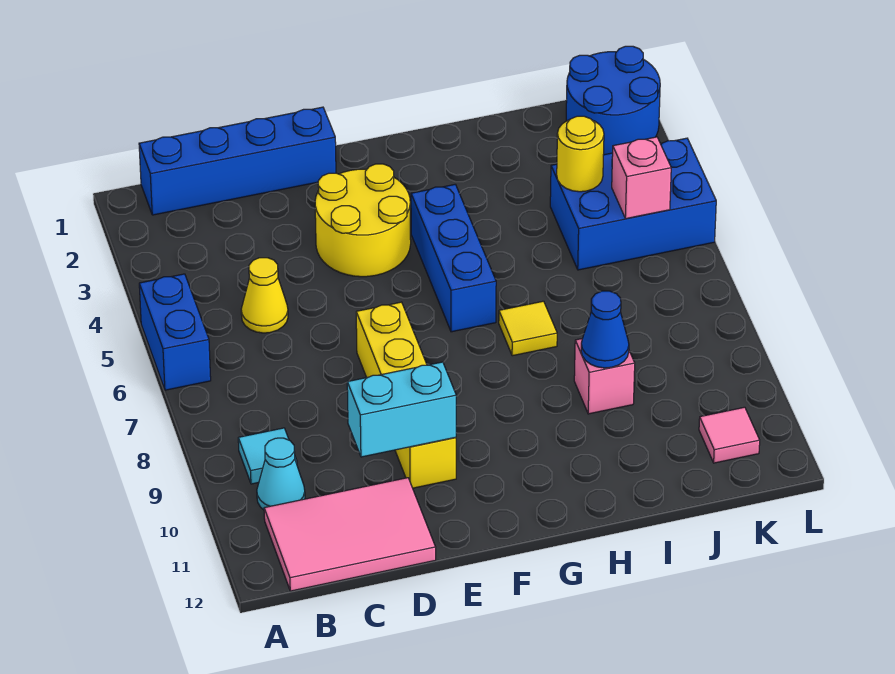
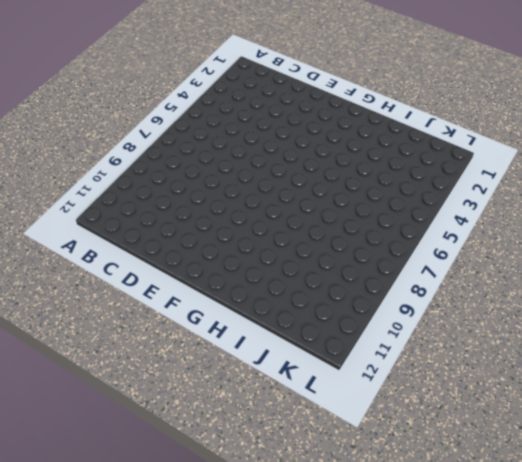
none -> blue 1x2 brick [139,274,211,390]
none -> blue 1x4 brick [139,107,336,215]
none -> cyan 1x1 tile [238,428,297,484]

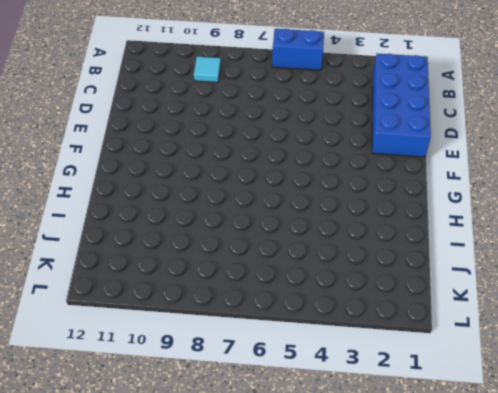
blue 2x4 brick [372,53,431,157] -> blue 1x4 brick [139,107,336,215]
none -> cyan 1x1 cone [257,438,305,510]
none -> pink 2x3 tile [264,478,436,591]
none -> yellow 1x1 cone [241,258,288,333]

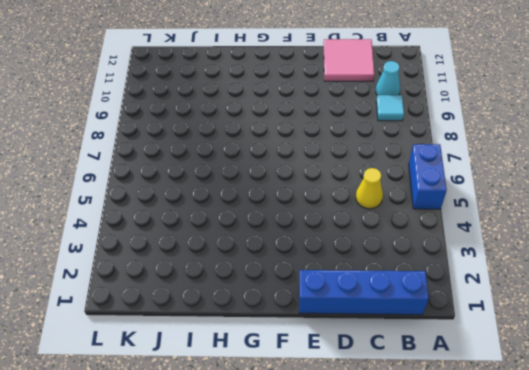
pink 2x2 tile [324,39,374,81] -> pink 2x3 tile [264,478,436,591]
none -> yellow 2x2 round brick [315,164,411,277]
none -> yellow 1x4 brick [356,302,456,488]
none -> blue 1x3 brick [411,184,496,332]

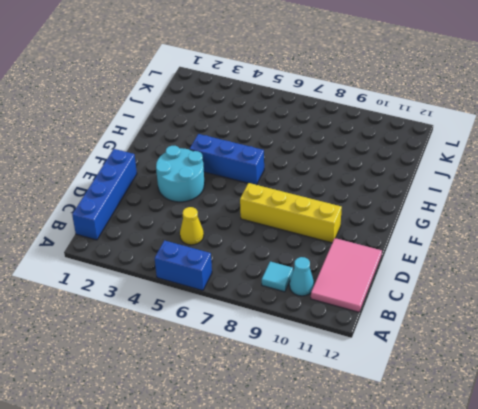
cyan 2x2 round brick [156,146,205,202] -> yellow 2x2 round brick [315,164,411,277]
none -> yellow 1x1 tile [499,301,557,356]
none -> pink 1x1 brick [574,339,635,414]
none -> blue 2x3 brick [550,138,716,270]

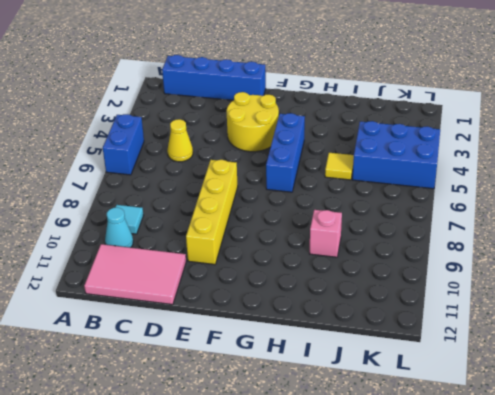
yellow 1x1 tile [325,153,354,180] -> yellow 1x1 tile moved to [499,301,557,356]
none -> blue 2x2 round brick [566,46,660,155]
none -> pink 1x1 tile [699,407,760,463]
none -> cyan 1x2 brick [347,362,456,457]

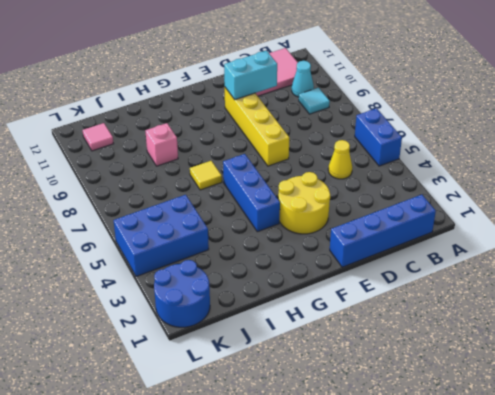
none -> blue 1x1 cone [581,291,629,368]
none -> yellow 1x1 round brick [557,116,604,192]
none -> pink 1x1 brick [612,137,671,219]

